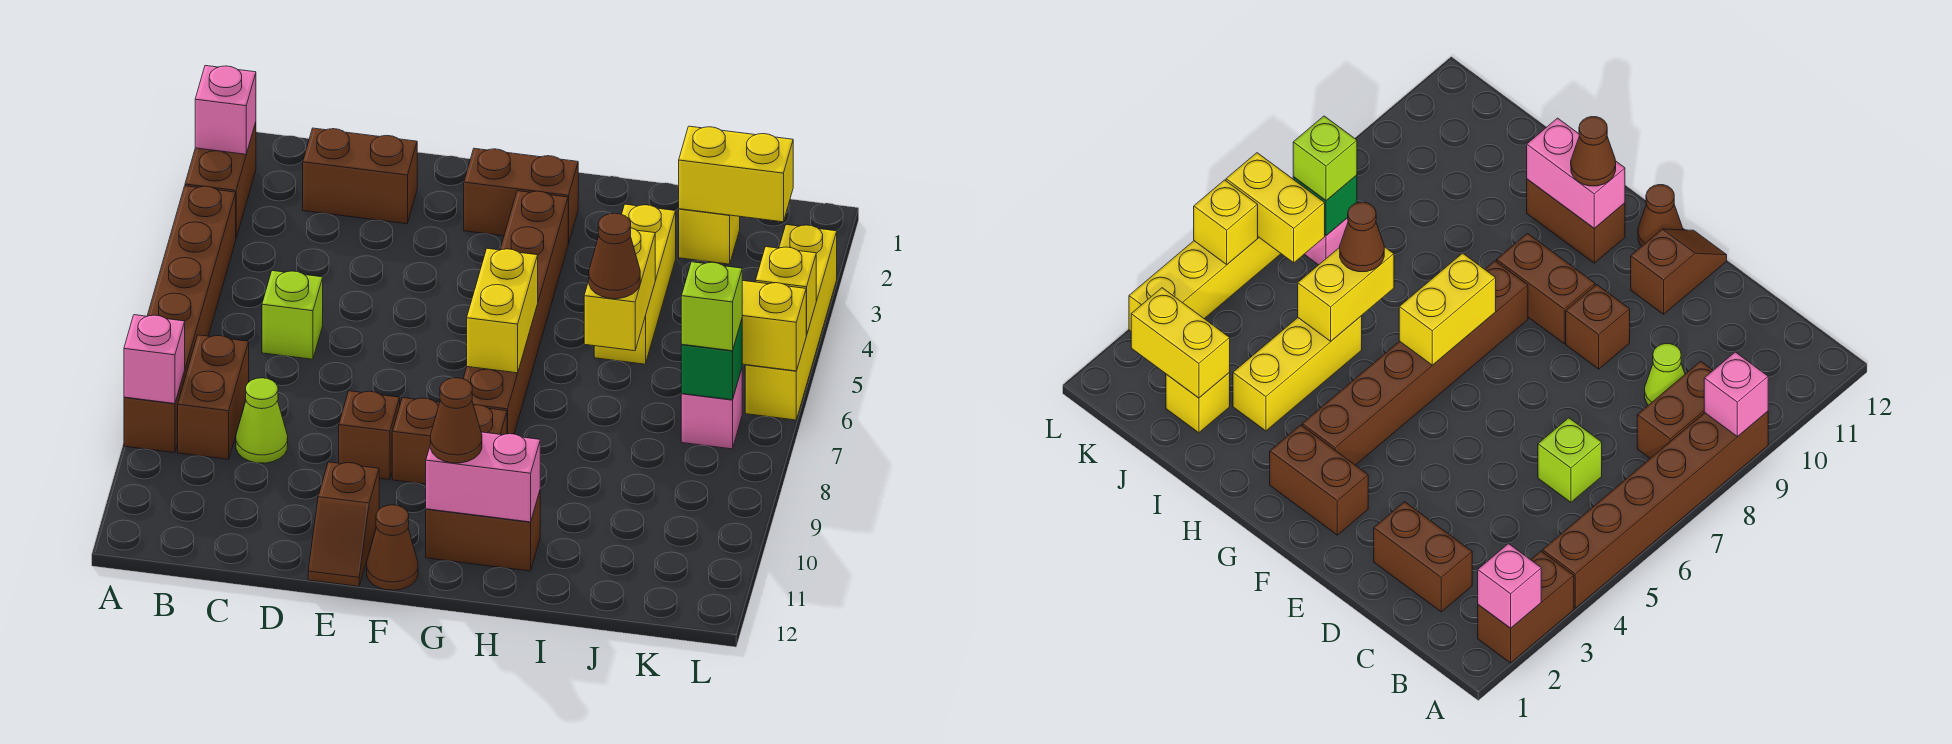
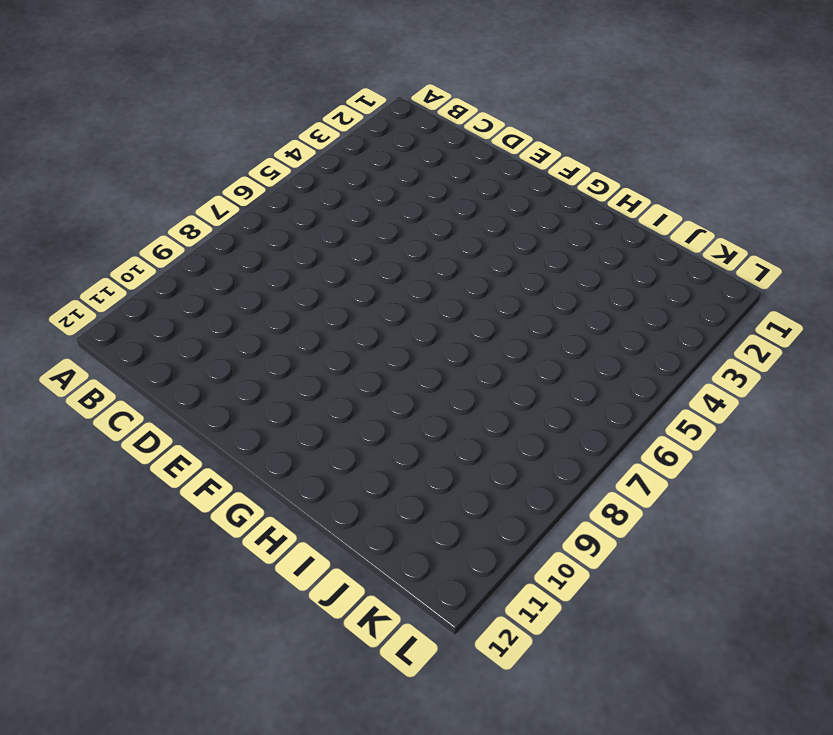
none -> brown 1x2 brick [185,123,256,238]
none -> brown 1x6 brick [124,186,236,453]
none -> brown 1x2 brick [178,335,249,459]

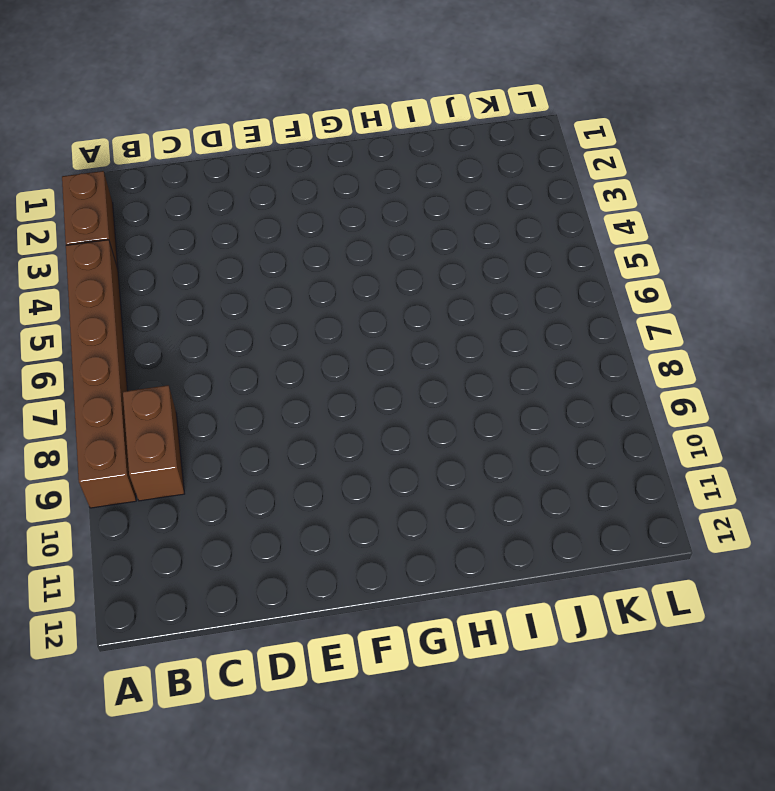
none -> brown 1x2 brick [303,128,417,224]
none -> lime 1x1 brick [262,271,323,359]
none -> lime 1x1 cone [236,378,288,463]

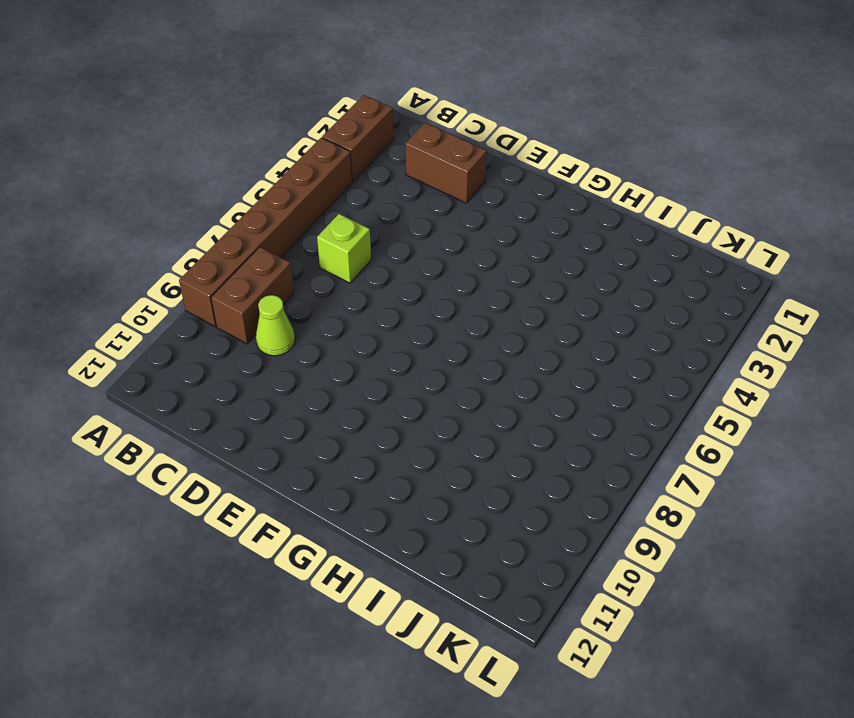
none -> brown 1x1 brick [339,391,400,480]
none -> brown 1x2 slope [308,462,379,586]
none -> brown 1x2 brick [464,148,578,244]

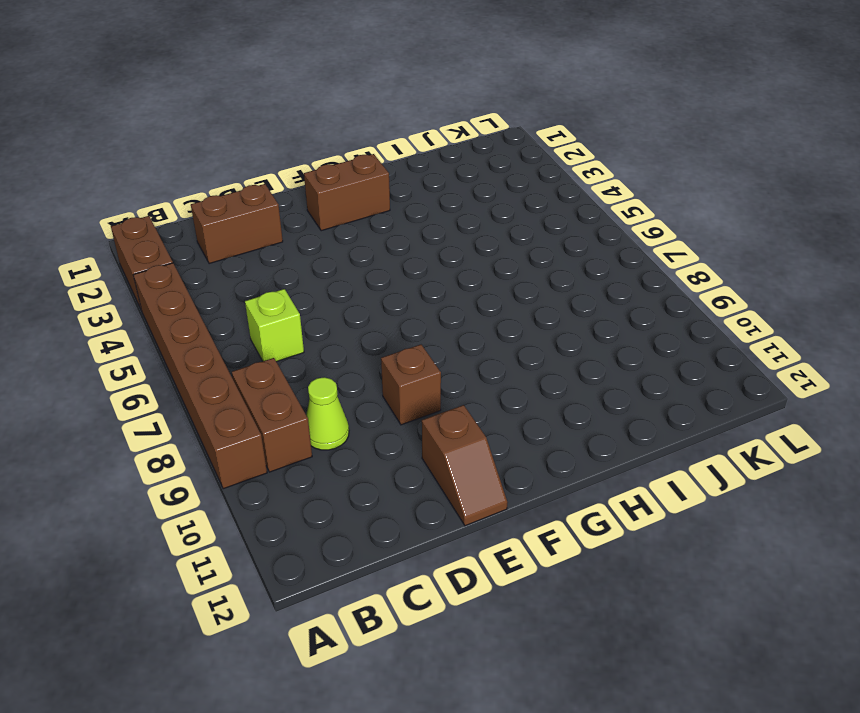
none -> brown 1x2 brick [392,398,507,484]
none -> brown 1x1 cone [367,505,418,590]
none -> brown 1x6 brick [463,191,568,434]

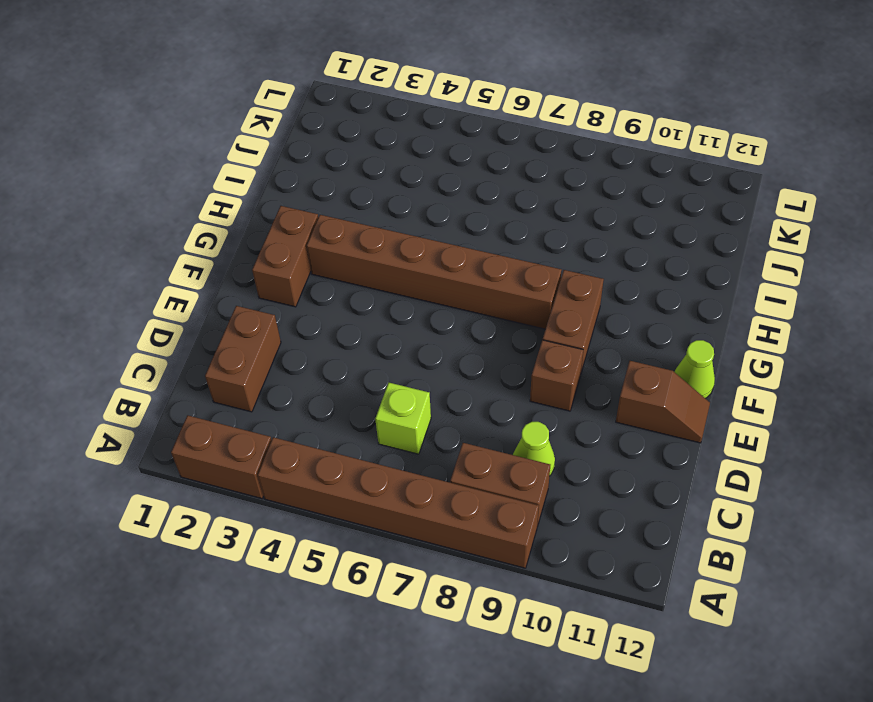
lime 1x1 cone [675,340,715,398] -> brown 1x1 cone [367,505,418,590]
none -> brown 1x2 brick [426,491,540,571]
none -> yellow 1x3 brick [594,204,676,364]
none -> yellow 1x1 brick [679,209,740,264]

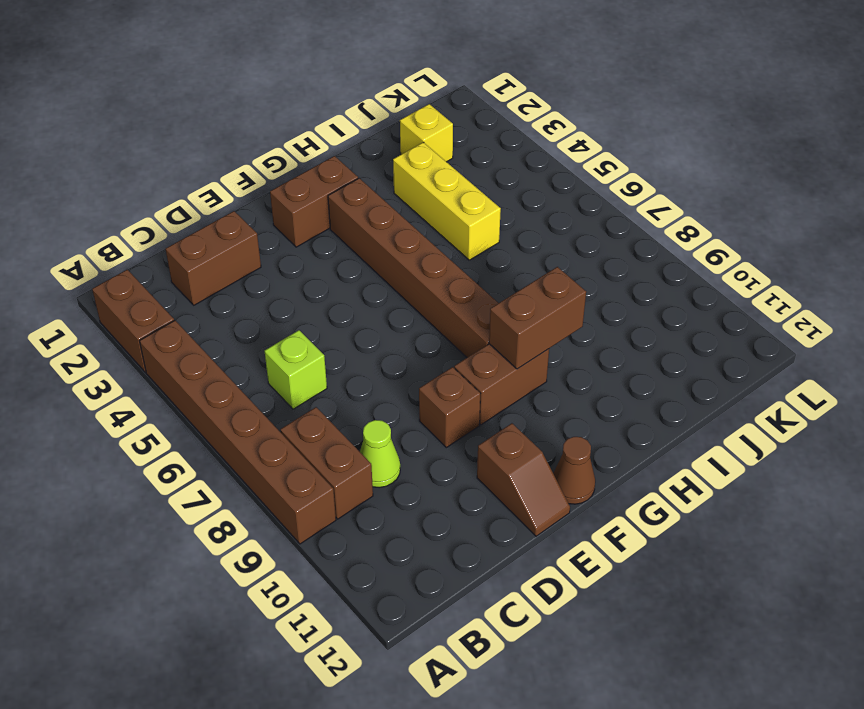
brown 1x2 brick [489,267,586,369] -> brown 1x2 brick moved to [426,491,540,571]
none -> pink 1x1 brick [681,369,742,449]
none -> yellow 1x4 brick [745,225,837,420]
none -> pink 1x1 brick [195,66,256,154]

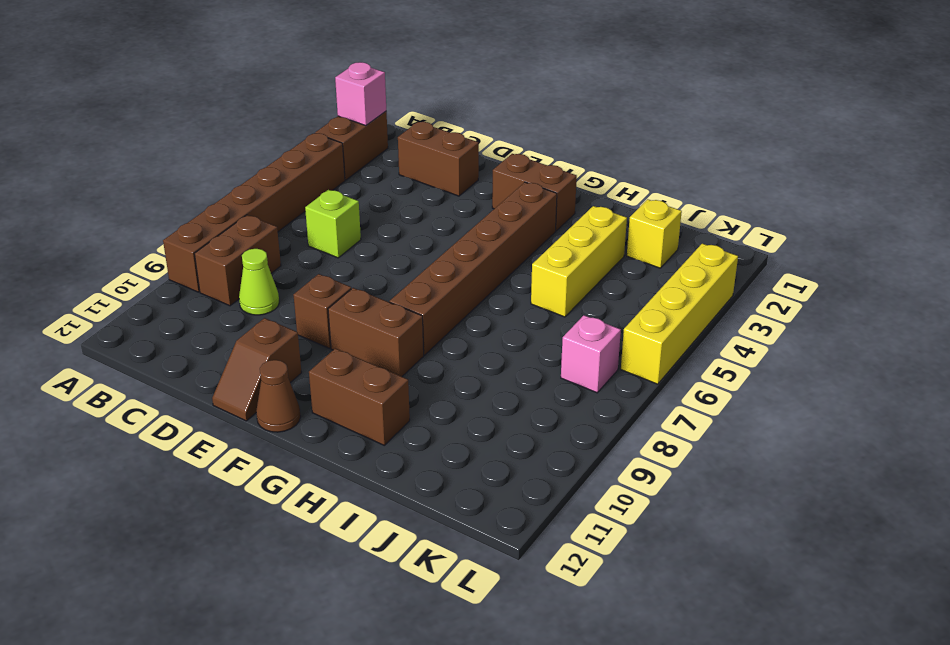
none -> pink 1x1 brick [124,315,185,404]
none -> yellow 1x2 brick [467,248,538,373]
none -> pink 1x2 brick [426,432,540,522]

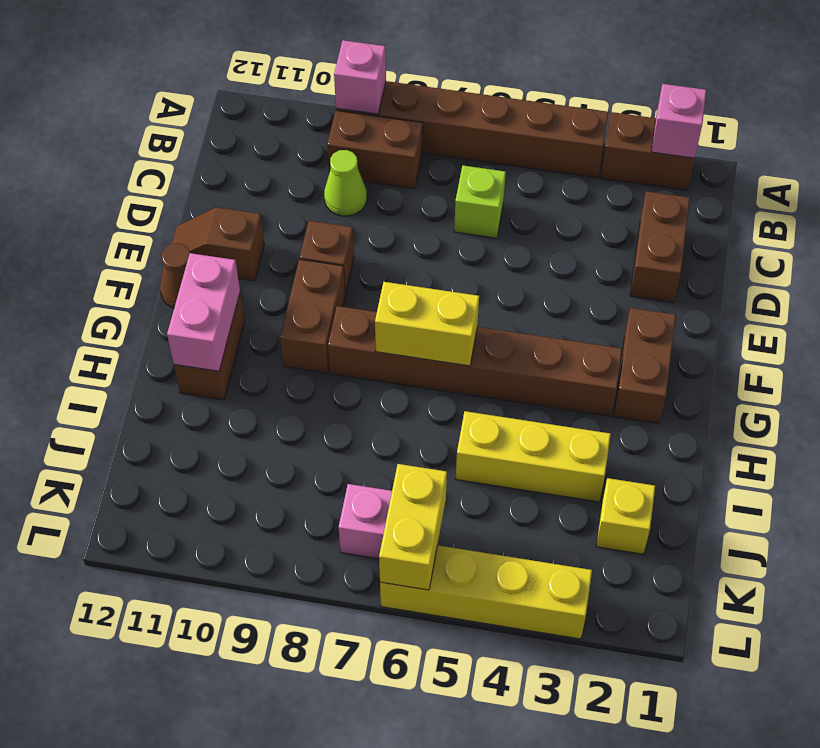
none -> yellow 1x2 brick [584,228,655,351]
none -> yellow 1x2 brick [679,126,793,222]
none -> green 1x1 brick [681,320,742,400]

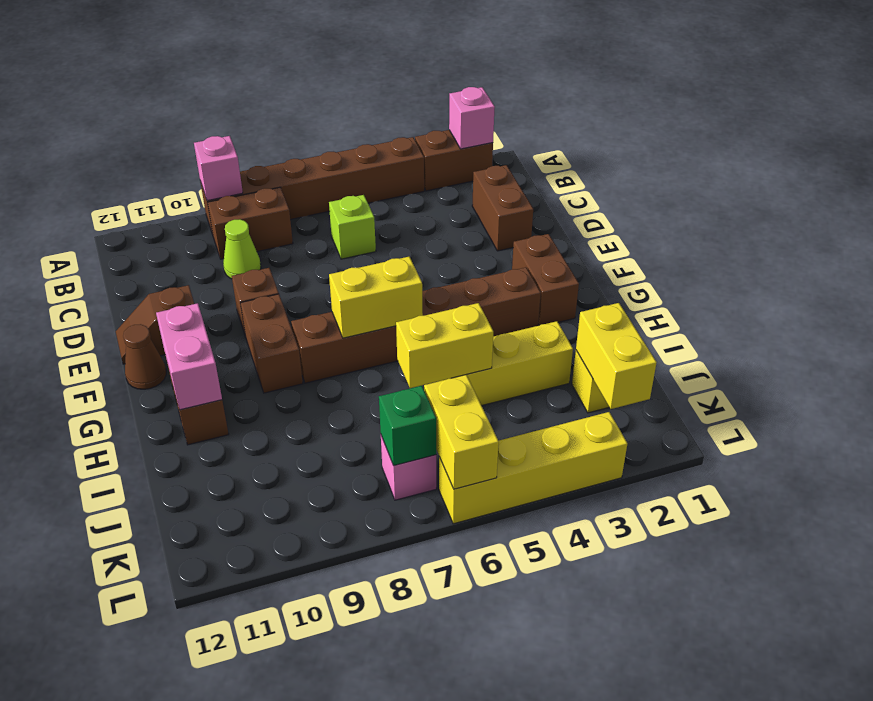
none -> yellow 1x1 brick [756,247,816,335]
none -> brown 1x1 cone [430,378,482,463]
none -> brown 1x1 cone [589,213,640,299]

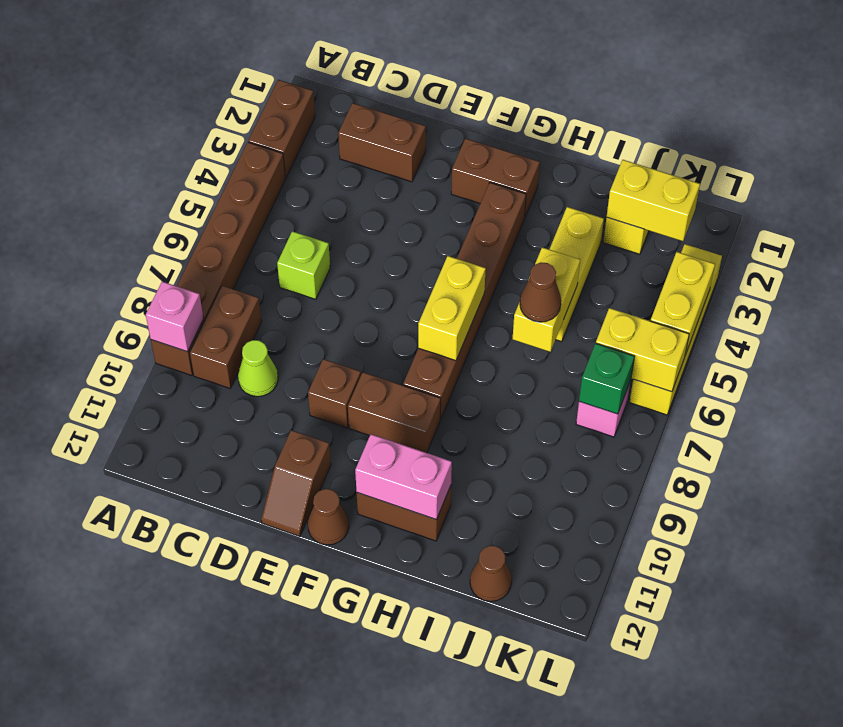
brown 1x1 cone [470,546,512,601] -> brown 1x1 cone moved to [430,378,482,463]
yellow 1x2 brick [651,252,715,355] -> yellow 1x1 brick [756,247,816,335]
none -> pink 1x1 brick [195,66,256,154]
none -> lime 1x1 brick [681,262,742,351]

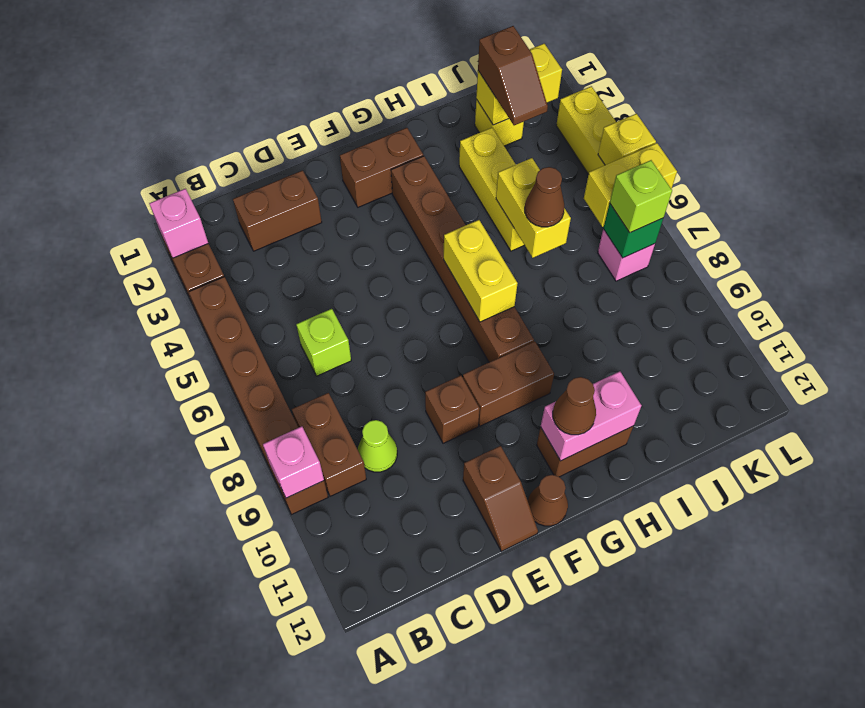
brown 1x2 slope [478,26,548,125] -> none

